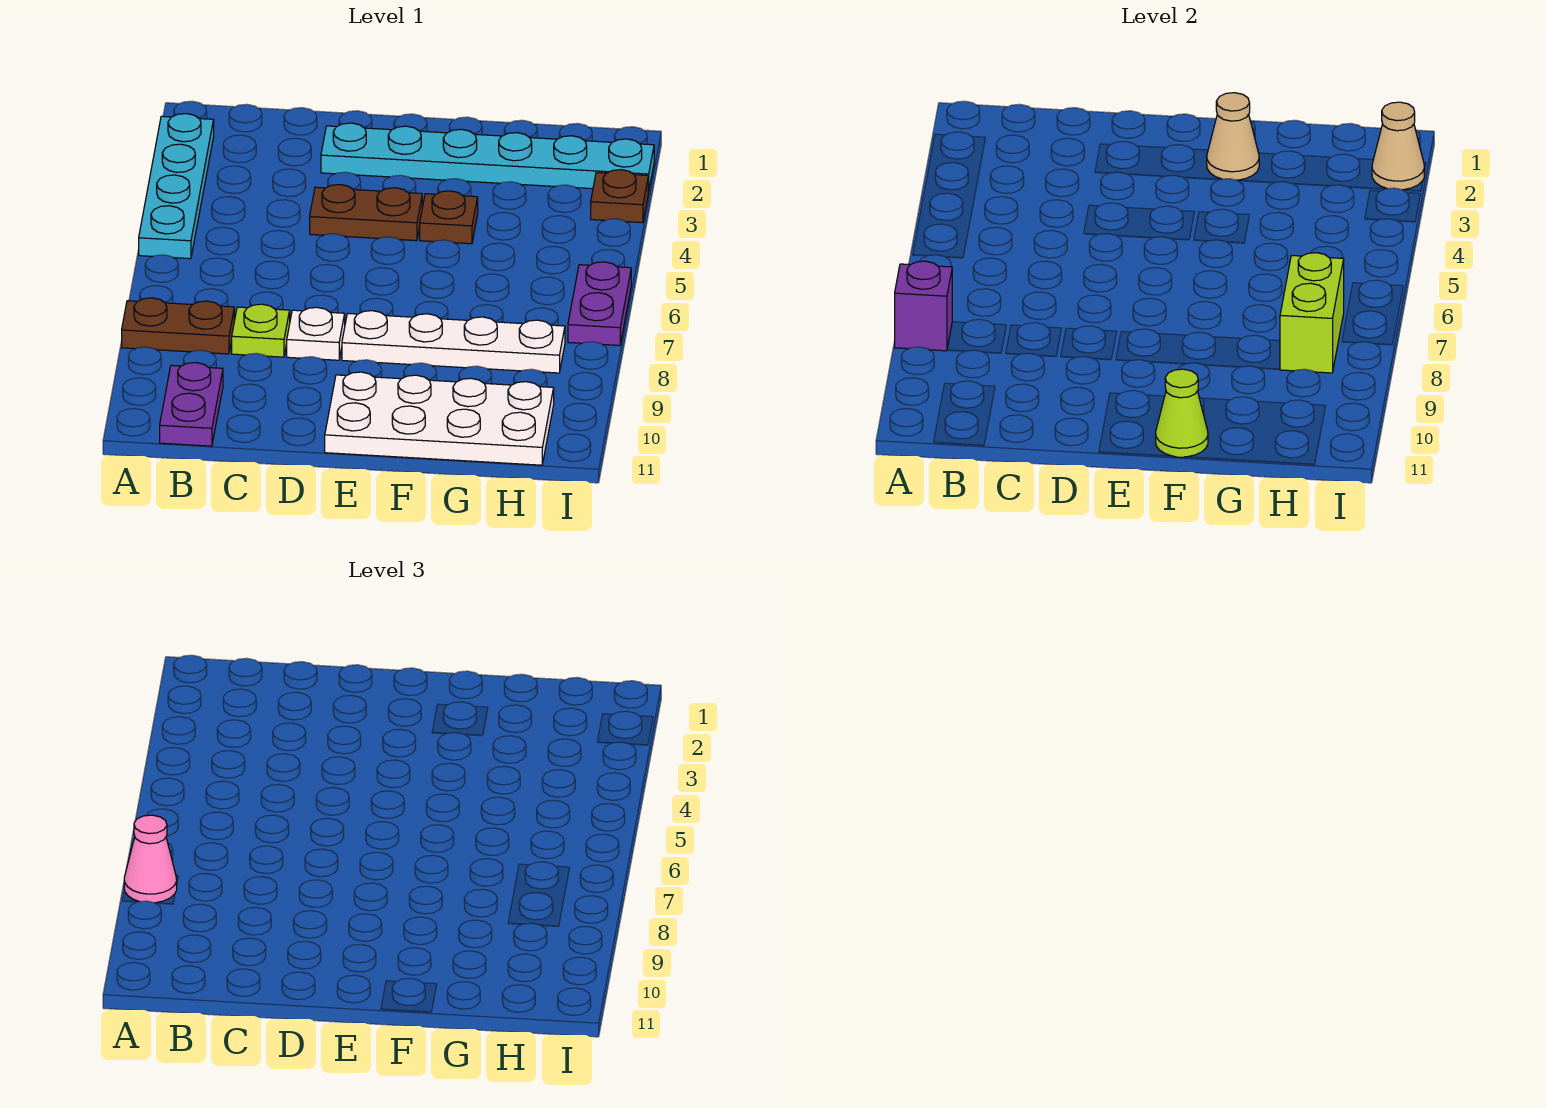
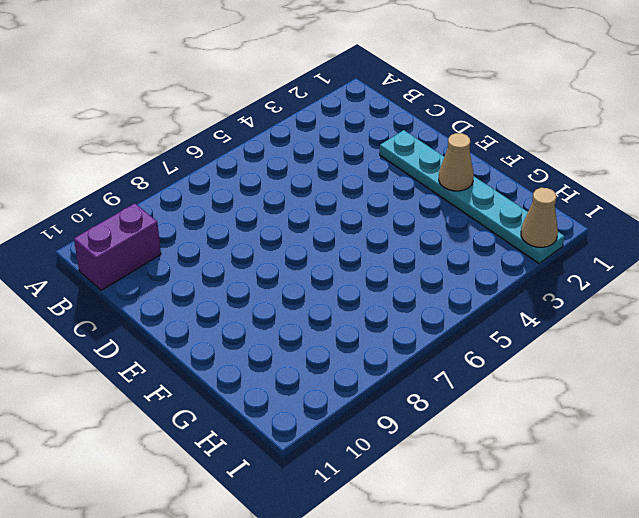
purple 1x2 brick [74,203,161,290] -> purple 1x2 plate [160,363,223,446]
none -> cyan 1x4 plate [139,114,214,259]
none -> brown 1x2 plate [122,298,234,354]
none -> lime 1x1 plate [232,304,290,357]

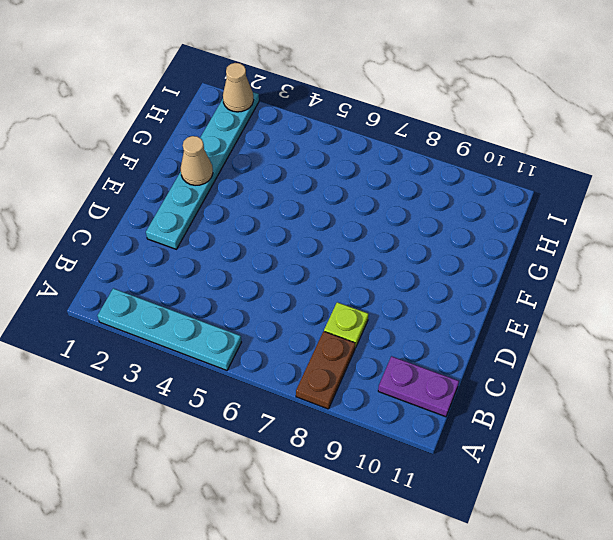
none -> brown 1x2 plate [310,185,422,241]
none -> white 1x1 plate [287,307,345,360]
none -> white 1x4 plate [342,311,565,373]

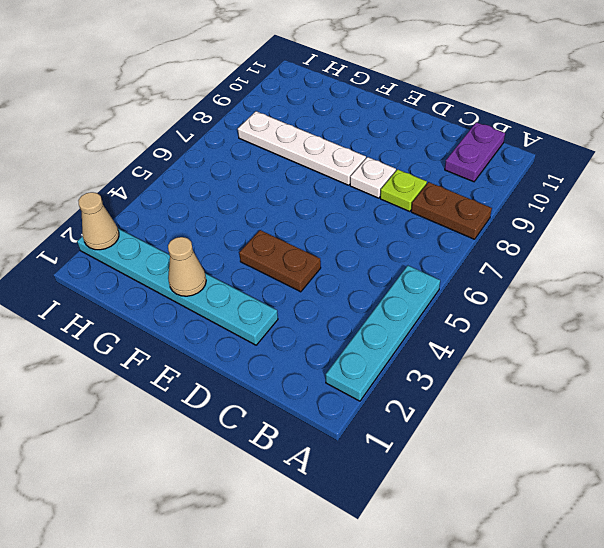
none -> white 2x4 plate [325,372,554,465]
none -> brown 1x1 plate [420,191,478,244]
none -> brown 1x1 plate [591,170,648,223]

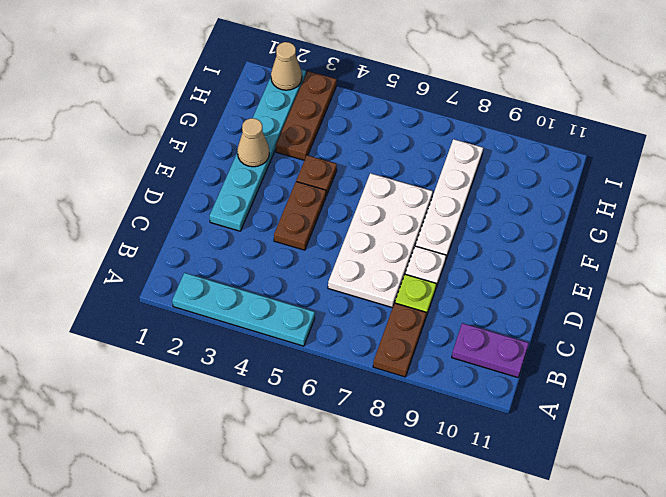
white 2x4 plate [328,173,433,308] -> white 2x4 plate moved to [325,372,554,465]
brown 1x3 plate [276,71,337,160] -> brown 1x1 plate [591,170,648,223]
none -> purple 1x2 plate [568,262,631,345]
none -> purple 1x1 brick [895,261,952,351]
none -> lime 1x1 cone [1156,369,1208,457]

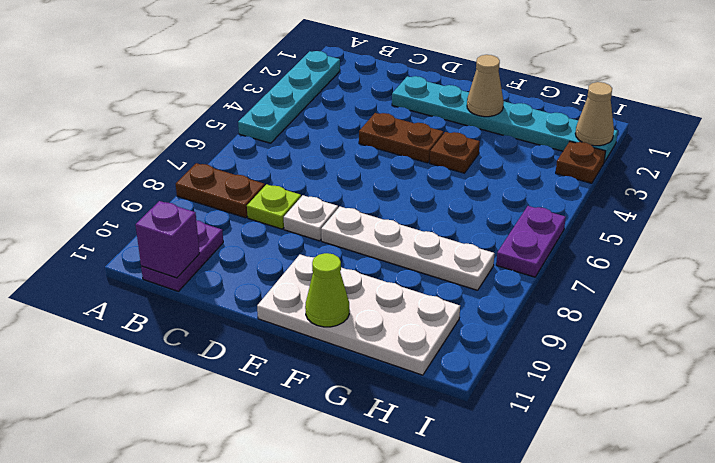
purple 1x1 brick [136,201,200,278] -> purple 1x1 brick moved to [895,261,952,351]
none -> lime 1x2 brick [1280,253,1344,373]
none -> pink 1x1 cone [124,815,177,903]

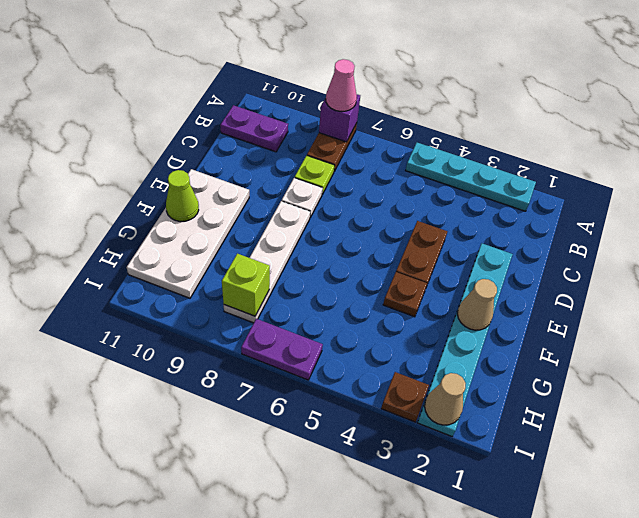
lime 1x1 brick [222,254,270,316] -> lime 1x2 brick [1280,253,1344,373]

